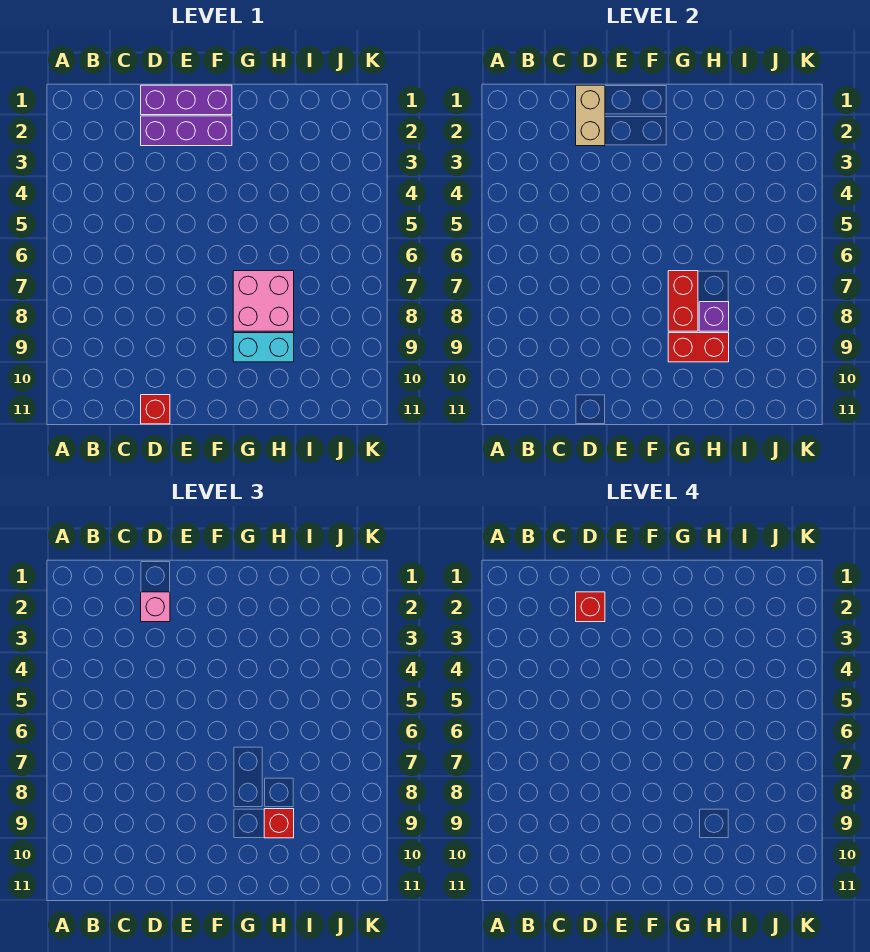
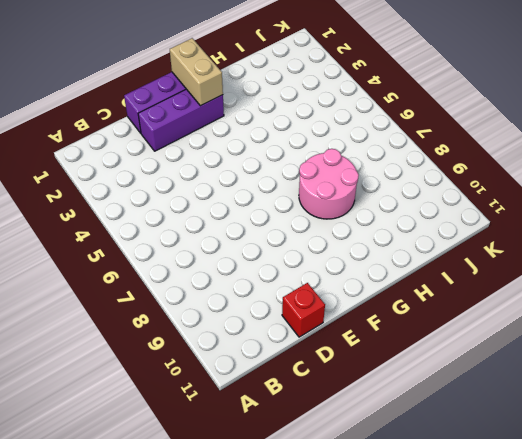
tan 1x2 brick [170,38,223,106] -> tan 1x2 brick moved to [576,85,605,146]
pink 2x2 round brick [299,149,359,219] -> pink 2x2 brick [233,271,294,331]
none -> cyan 1x2 brick [233,333,294,362]
none -> red 1x2 brick [668,271,698,331]
none -> red 1x2 brick [668,333,729,362]

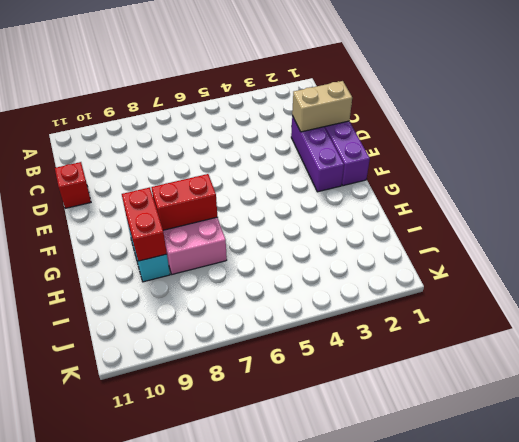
none -> purple 1x1 brick [699,302,729,331]
none -> pink 1x1 brick [141,592,170,622]
none -> red 1x1 brick [264,809,294,838]

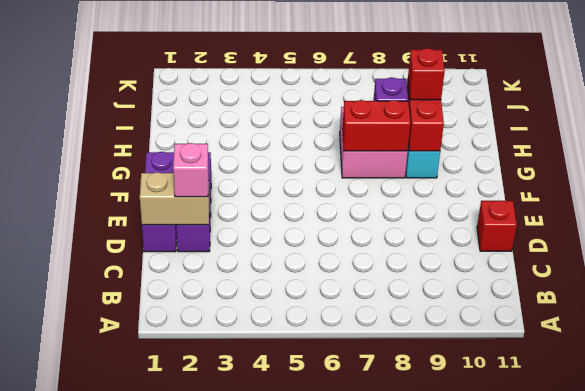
none -> red 1x1 brick [576,592,605,622]

